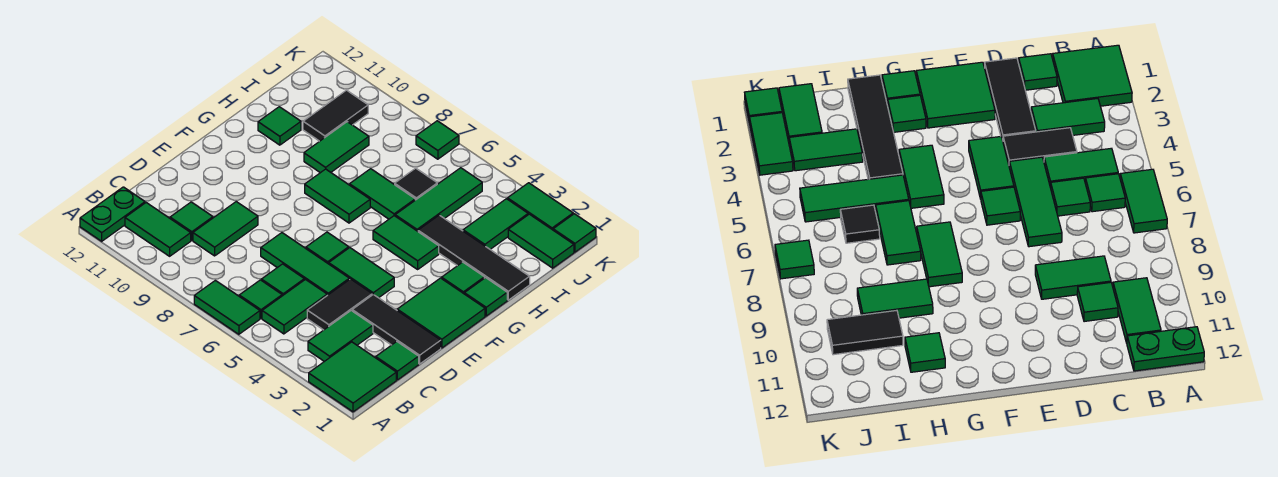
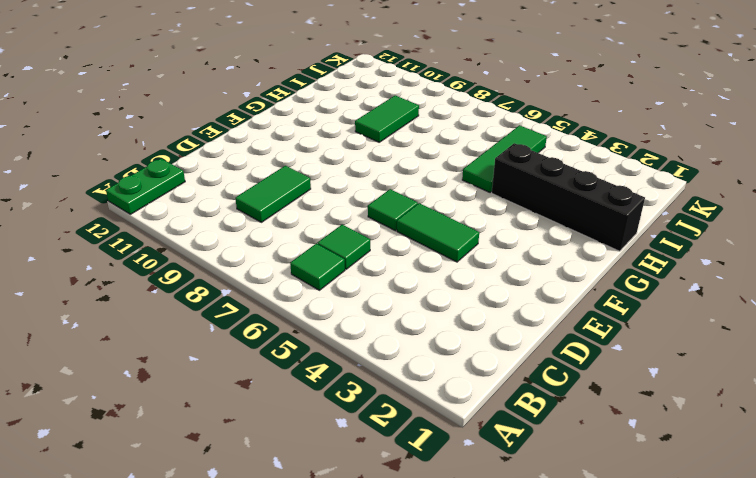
black 1x4 brick [492,143,645,251] -> black 1x4 tile [418,215,530,300]
none -> green 2x2 tile [309,342,396,412]
none -> green 1x2 tile [194,280,260,334]
none -> green 1x2 tile [308,311,373,361]
none -> green 1x2 tile [262,280,327,334]

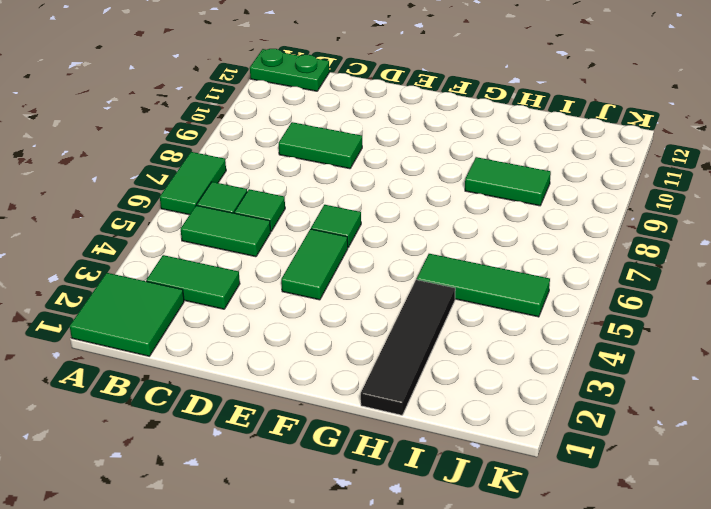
none -> green 1x2 tile [125,203,191,256]
none -> green 1x1 tile [376,342,419,380]
none -> black 1x2 tile [307,279,372,330]
none -> green 1x1 tile [170,202,213,240]

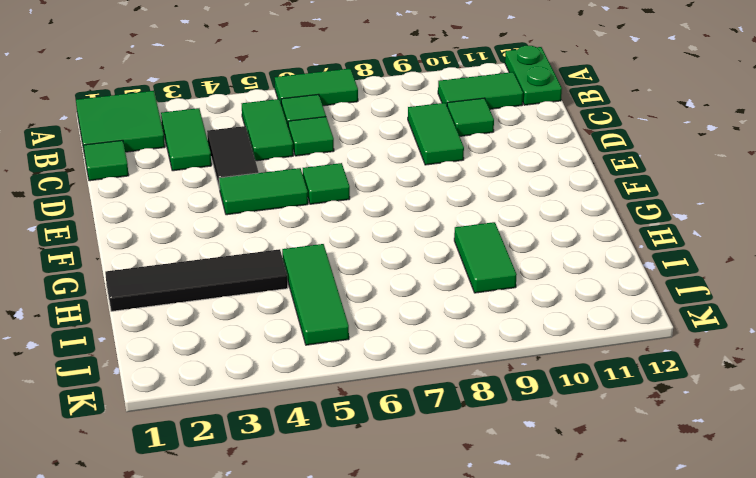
none -> black 1x3 tile [352,295,441,364]
none -> green 1x3 tile [261,233,349,295]
none -> green 2x2 tile [397,278,485,348]
none -> green 1x1 tile [464,278,507,316]

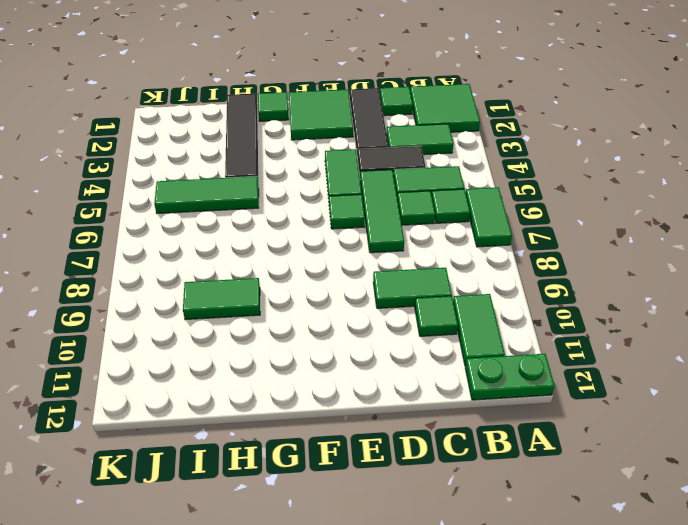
none -> green 1x1 tile [442,262,484,294]
none -> green 1x2 tile [373,216,439,269]
none -> green 1x2 tile [305,169,370,223]
none -> green 1x2 tile [350,169,415,219]

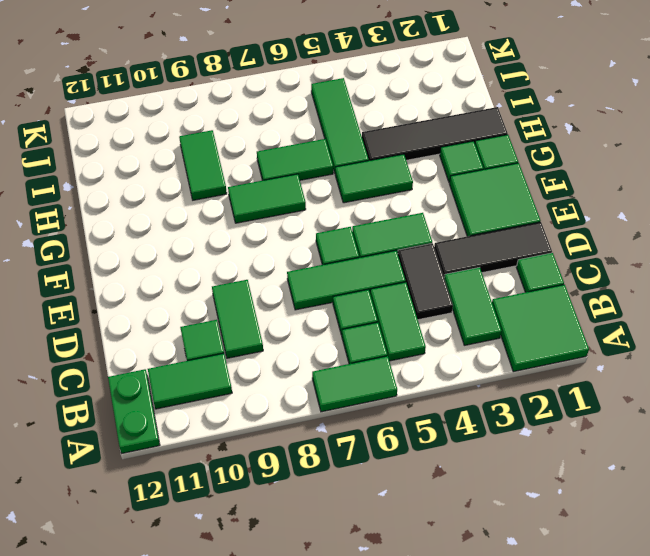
none -> green 1x1 tile [258,107,301,145]
none -> green 1x2 tile [463,199,528,249]
none -> black 1x1 tile [395,168,437,200]
none -> black 1x2 tile [303,90,368,141]

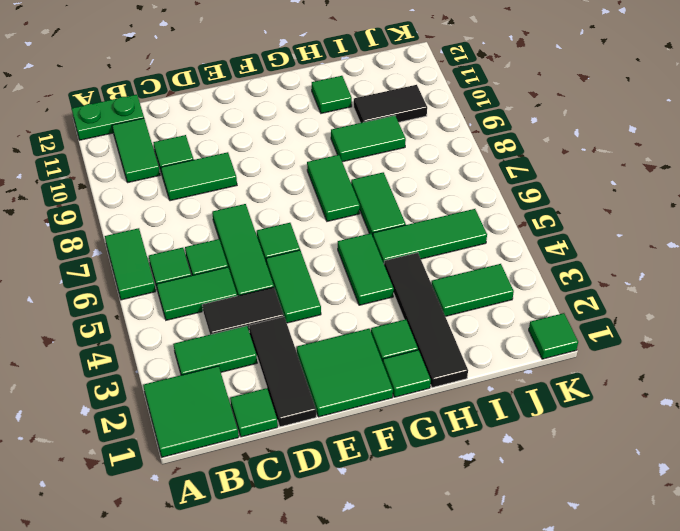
none -> black 1x1 tile [395,168,437,200]
none -> green 1x2 tile [508,214,574,268]
none -> green 1x2 tile [507,183,573,230]
none -> green 1x1 tile [416,121,459,159]

